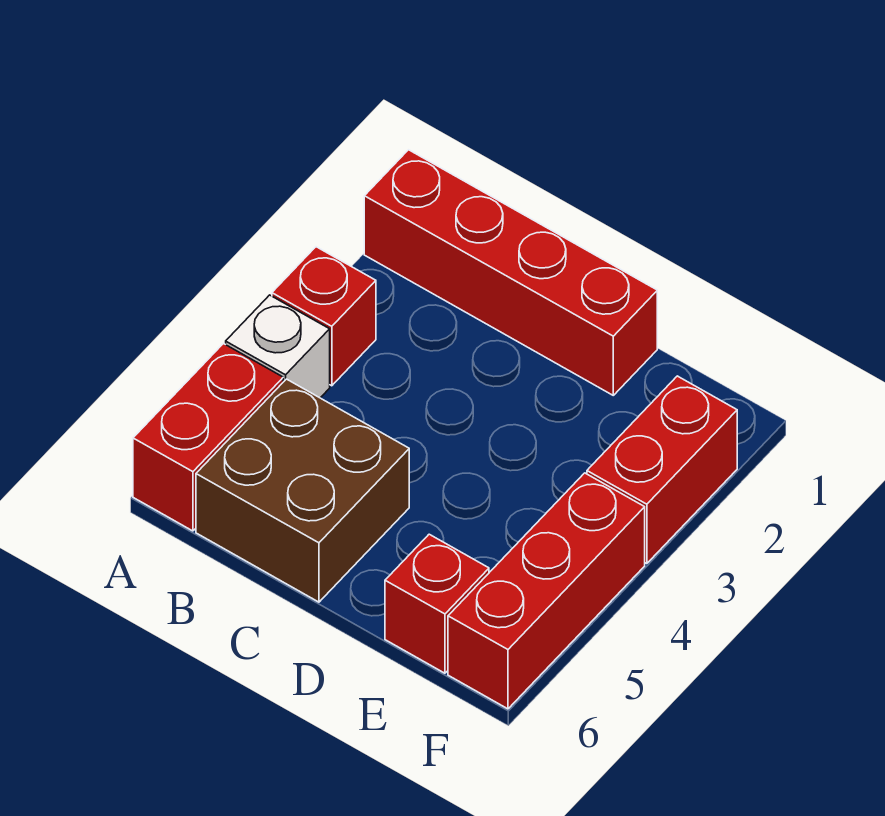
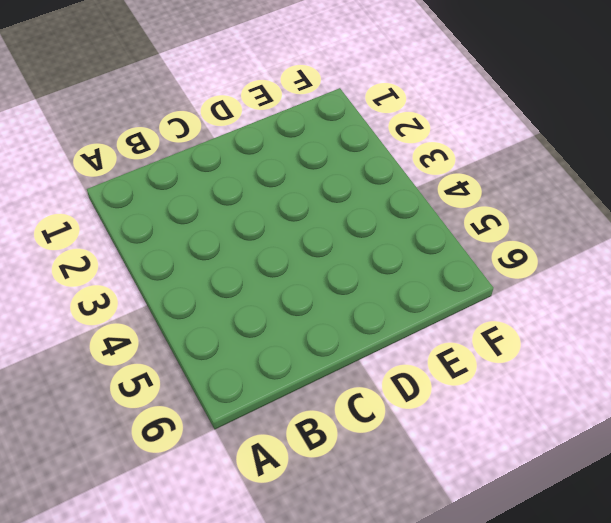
none -> red 1x4 brick [364,150,657,395]
none -> red 1x1 brick [272,247,376,386]

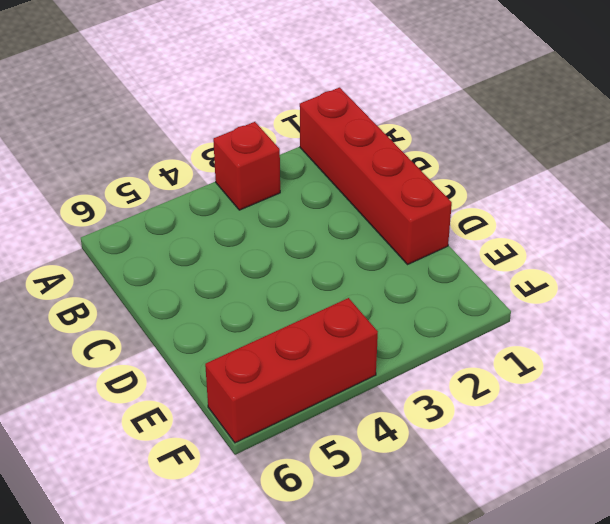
none -> white 1x1 brick [226,295,330,398]
none -> red 1x2 brick [133,344,283,531]

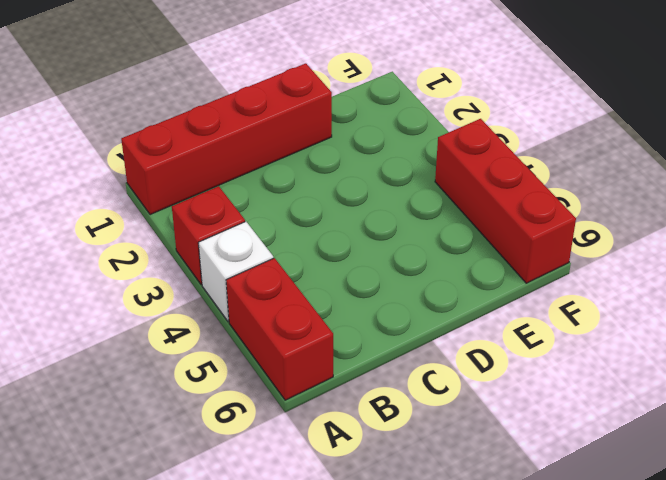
none -> brown 2x2 brick [196,379,409,602]
none -> red 1x1 brick [385,534,489,673]

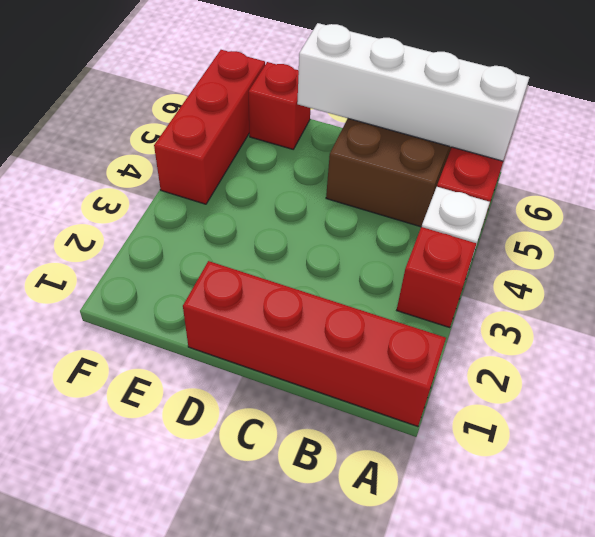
white 1x4 brick [297,23,530,161] -> none
none -> red 1x2 brick [587,376,737,564]

